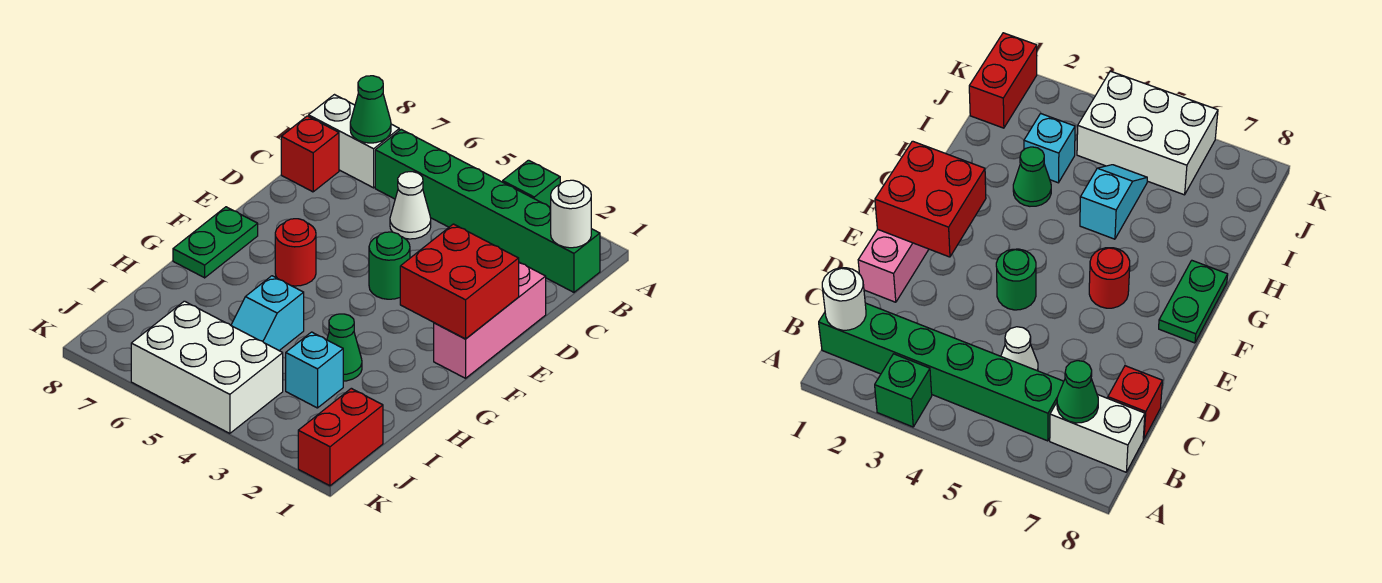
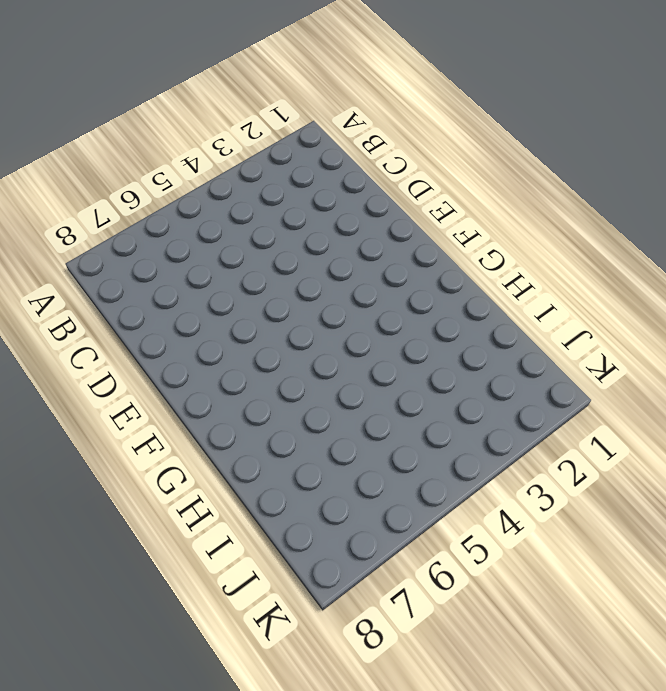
none -> green 1x1 brick [503,160,560,207]
none -> green 1x6 brick [375,129,600,292]
none -> white 1x2 brick [309,95,399,188]

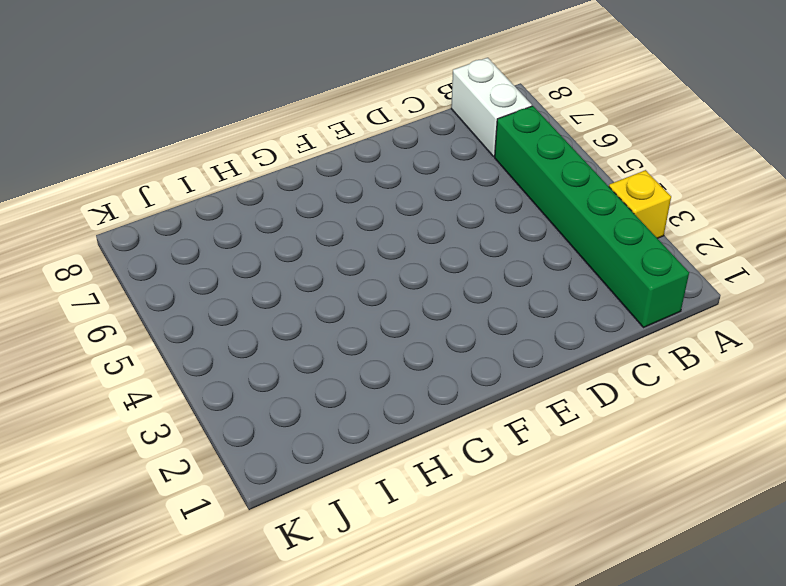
yellow 1x1 brick [609,170,671,238] -> green 1x1 brick [503,160,560,207]
none -> white 1x1 cone [390,172,431,239]
none -> red 1x1 brick [281,116,339,192]
none -> pink 1x3 brick [434,262,546,378]

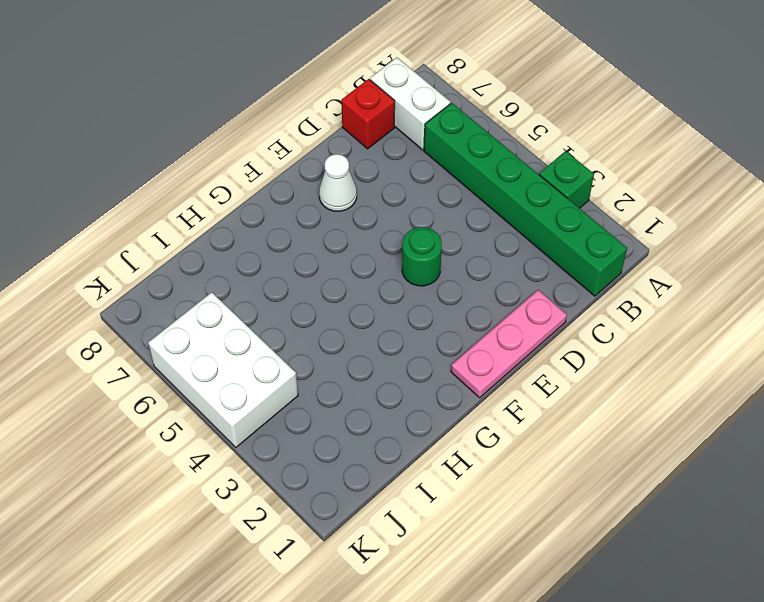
pink 1x3 plate [451,290,567,398] -> pink 1x3 brick [434,262,546,378]
white 1x1 cone [319,154,357,211] -> white 1x1 cone moved to [390,172,431,239]
none -> red 1x1 round brick [275,219,316,286]
none -> green 1x2 plate [173,207,258,278]
none -> green 1x1 cone [327,314,362,381]

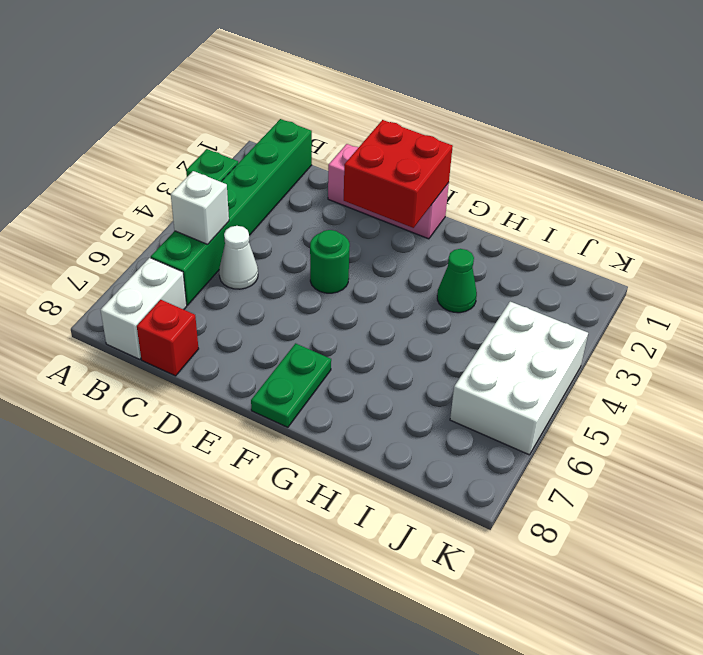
white 1x1 brick [171,171,229,244] -> none
green 1x2 plate [251,343,331,427] -> green 1x2 plate turned to [173,207,258,278]
none -> red 1x1 round brick [275,219,316,286]
none -> cyan 1x2 slope [231,276,304,350]
none -> cyan 1x1 brick [286,332,343,408]

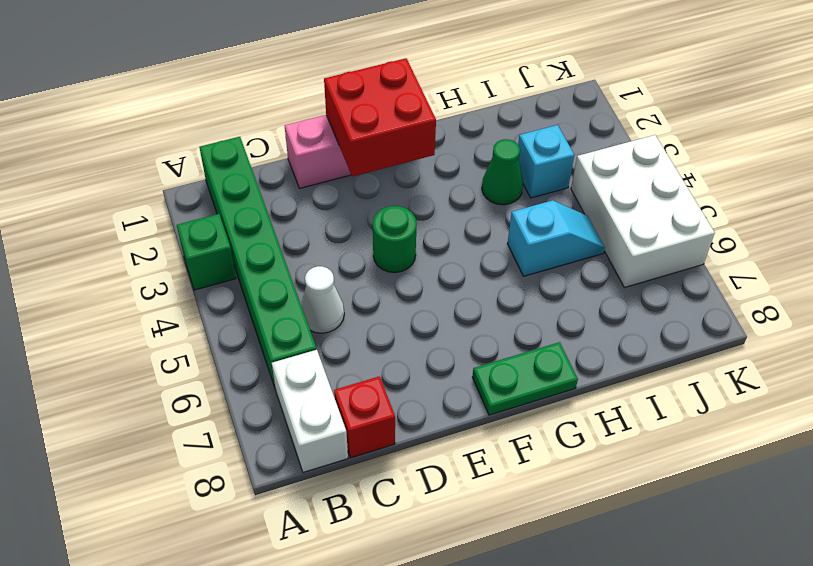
none -> red 1x1 round brick [275,219,316,286]
none -> red 1x2 brick [298,388,383,486]
none -> white 1x1 round brick [551,180,591,248]

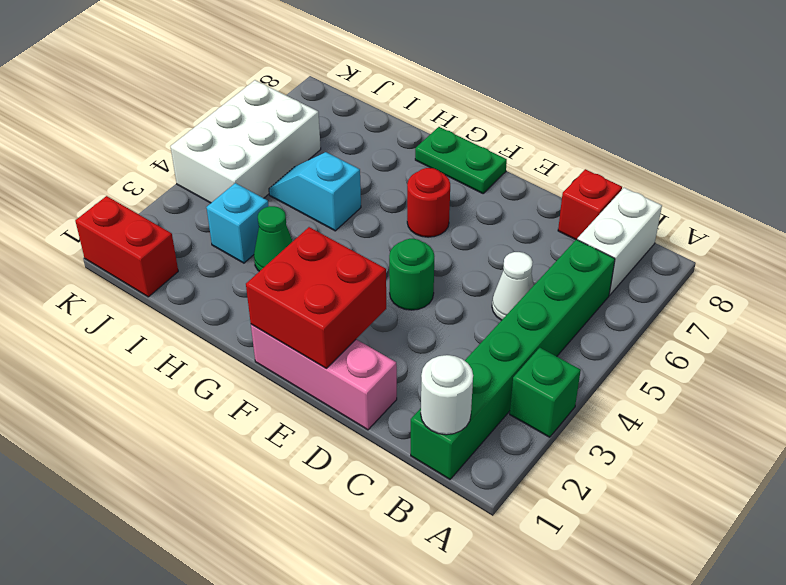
none -> green 1x1 cone [350,76,391,143]

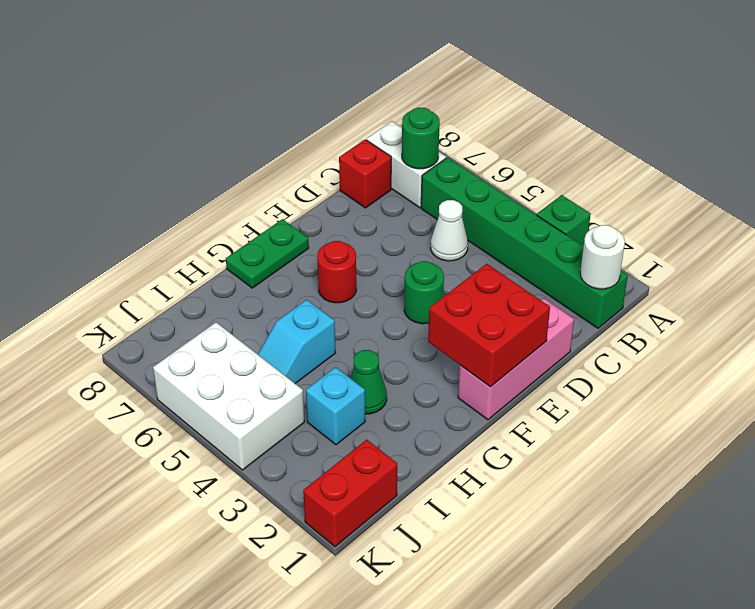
green 1x1 round brick [402,108,440,169] -> green 1x1 cone [350,76,391,143]

